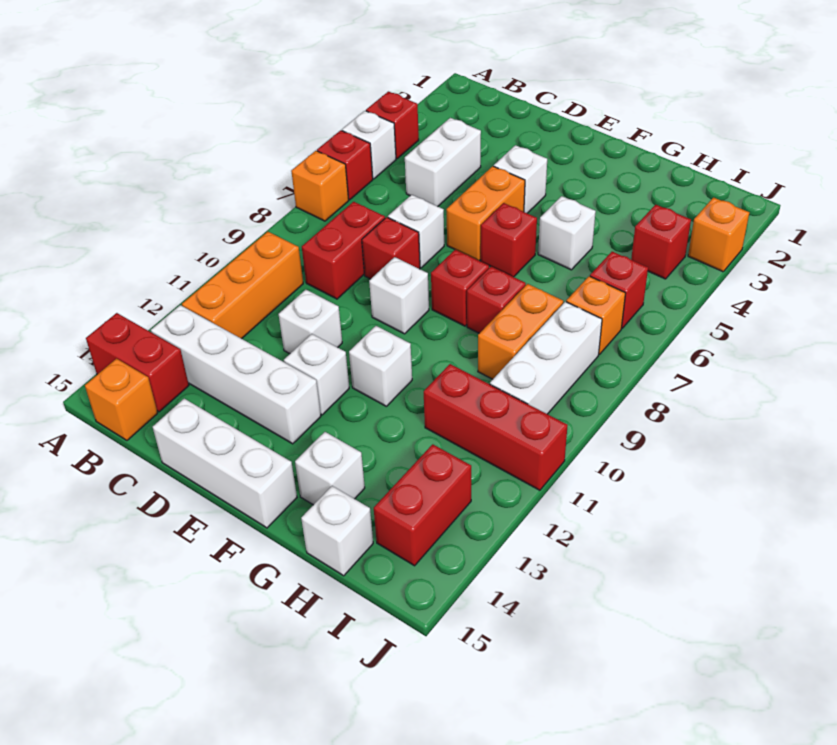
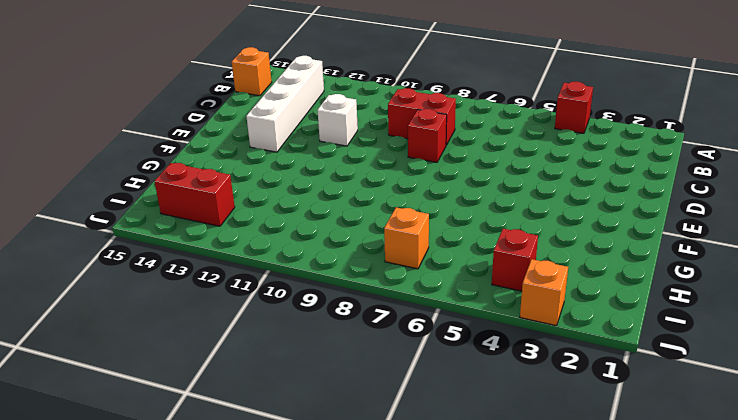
none -> white 1x1 brick [342,111,396,179]
none -> red 1x1 brick [317,130,373,200]
none -> orange 1x1 brick [291,151,349,221]
none -> red 1x2 brick [86,313,189,412]

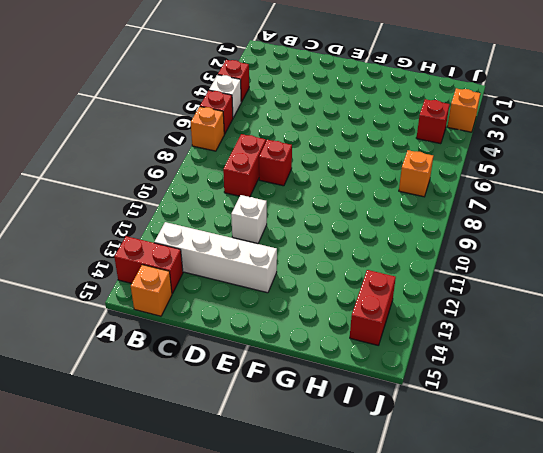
none -> orange 1x3 brick [182,232,303,339]
none -> white 1x2 brick [405,118,481,206]
none -> white 1x1 brick [388,195,444,268]
none -> white 1x3 brick [153,399,297,528]

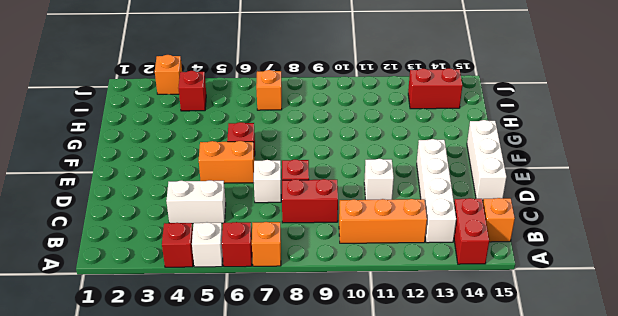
none -> white 1x1 brick [494,145,547,213]
none -> white 1x1 brick [369,257,429,334]
none -> white 1x1 brick [284,334,349,415]
none -> red 1x1 brick [431,250,489,326]

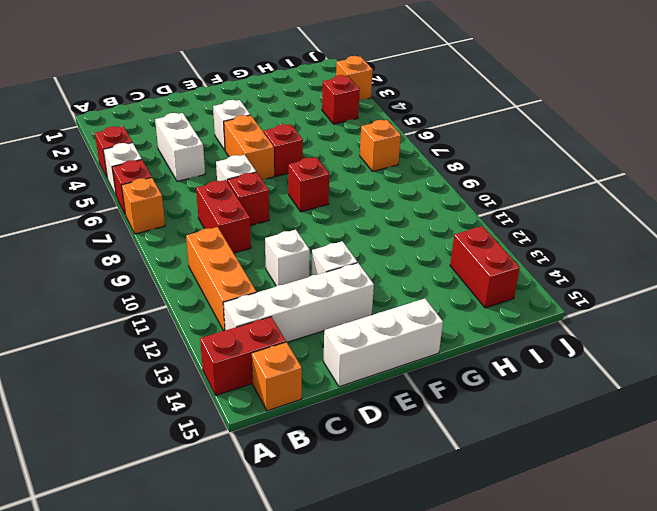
none -> white 1x1 brick [369,257,429,334]
none -> white 1x1 brick [349,326,412,406]
none -> white 1x1 brick [538,196,596,270]
none -> red 1x1 brick [467,267,526,333]

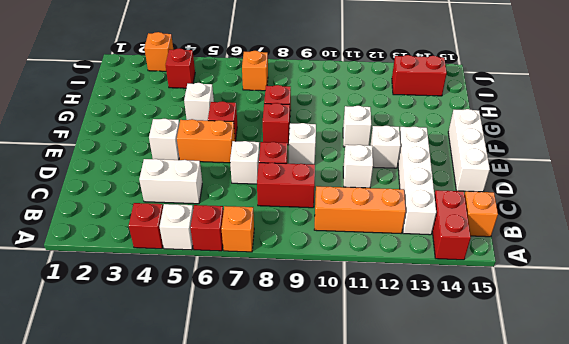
none -> white 1x1 brick [295,432,365,505]
none -> orange 1x2 brick [478,284,563,379]
none -> red 1x3 brick [424,364,568,490]
none -> white 1x1 brick [301,486,373,576]

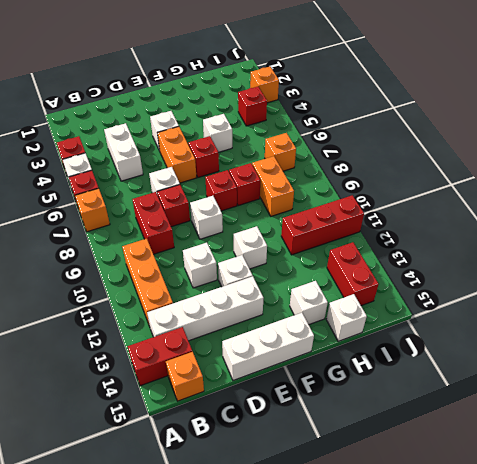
none -> red 1x1 brick [590,252,648,328]
none -> white 1x3 brick [490,302,602,414]

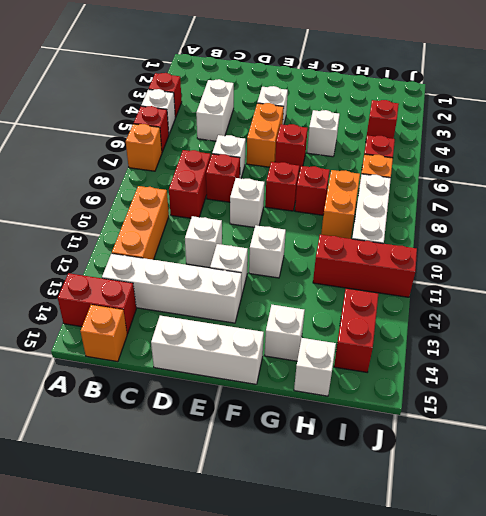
none -> orange 1x1 brick [688,198,749,272]

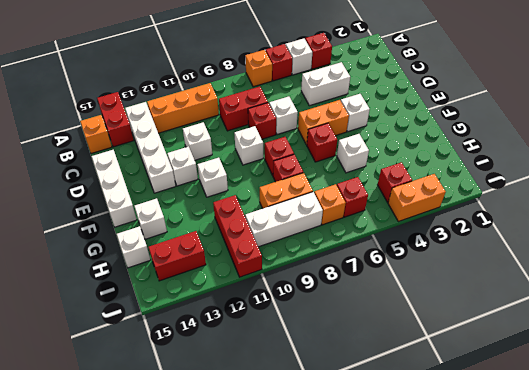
orange 1x2 brick [388,174,446,221] -> orange 1x1 brick [688,198,749,272]

